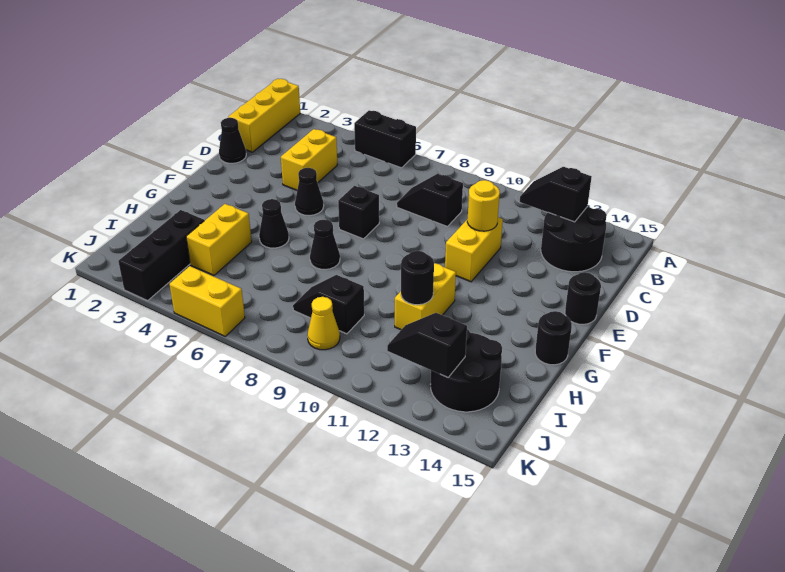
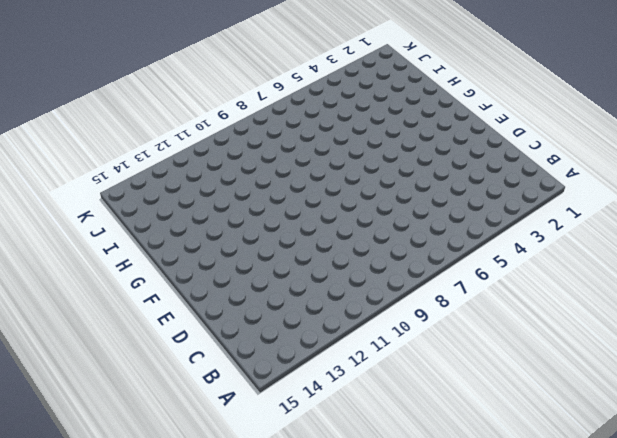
none -> yellow 1x3 brick [228,79,300,152]
none -> black 1x2 brick [354,110,416,168]
none -> black 2x2 round brick [541,207,607,272]

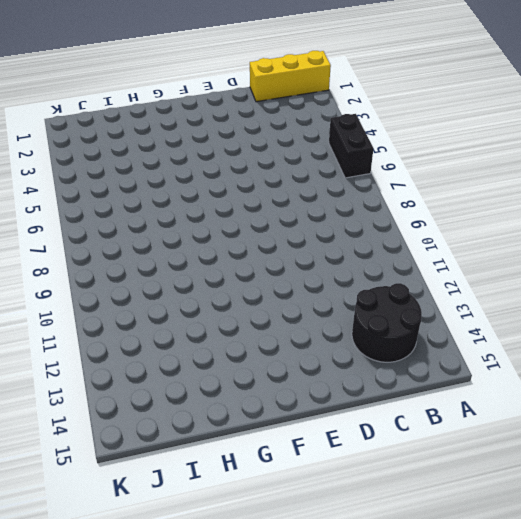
none -> yellow 1x2 brick [281,129,337,190]
none -> black 1x2 slope [397,174,463,227]
none -> black 1x1 cone [219,118,246,163]

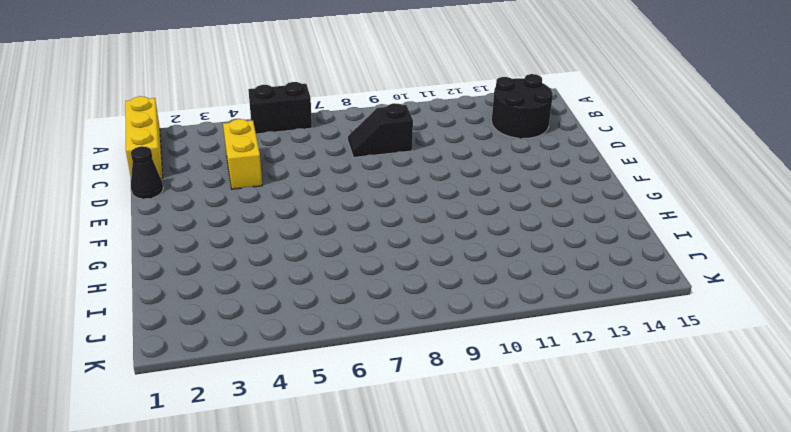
none -> yellow 1x2 brick [445,217,503,282]
none -> black 1x1 cone [295,168,324,216]
none -> black 1x1 brick [338,186,379,239]

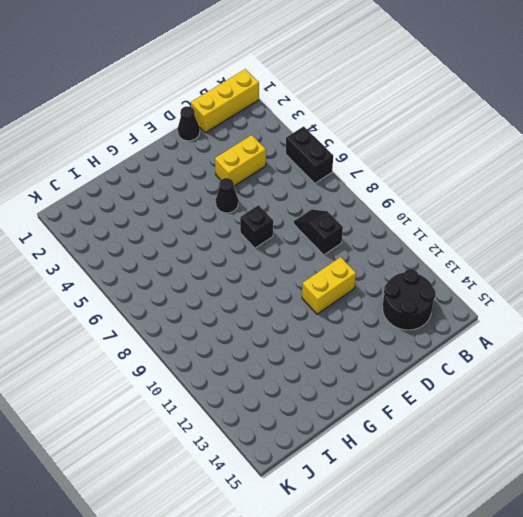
none -> black 1x1 round brick [565,272,601,324]
none -> black 1x1 cone [259,199,289,248]
none -> black 1x1 cone [310,220,340,270]

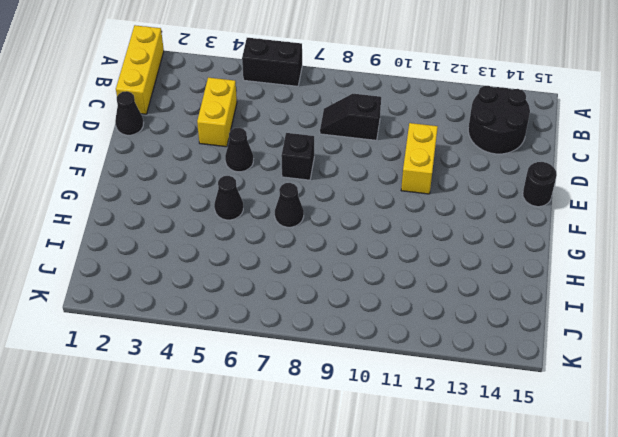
none -> yellow 1x2 brick [395,263,456,330]
none -> black 1x1 round brick [535,311,572,365]
none -> yellow 1x2 brick [186,204,252,275]

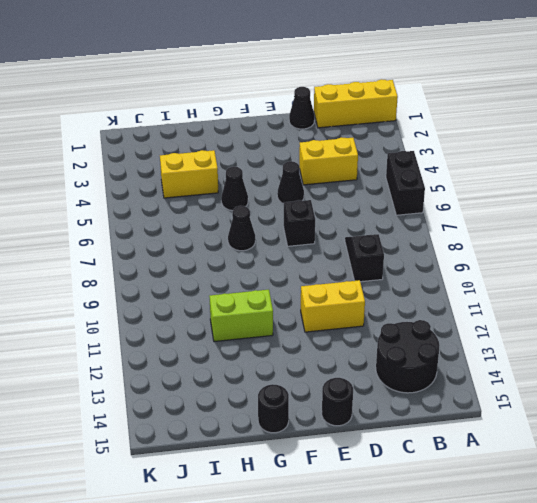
lime 1x2 brick [209,290,273,342] -> yellow 1x2 brick [395,263,456,330]
none -> black 1x3 brick [118,210,204,301]
none -> black 1x2 slope [293,275,364,334]
none -> black 2x2 round brick [430,329,502,412]

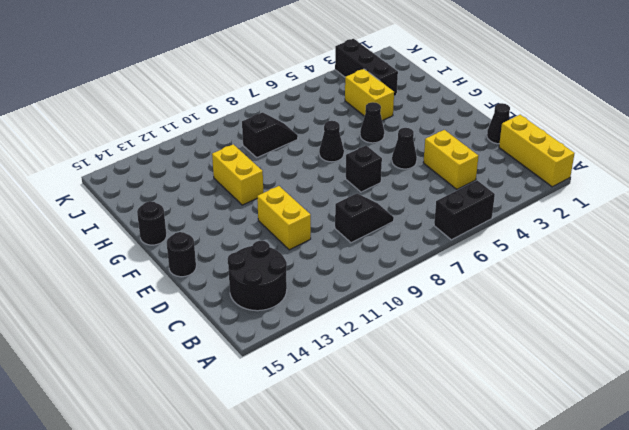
none -> black 2x2 round brick [430,329,502,412]
none -> yellow 1x1 cone [307,297,340,350]
none -> yellow 1x2 brick [170,266,245,336]

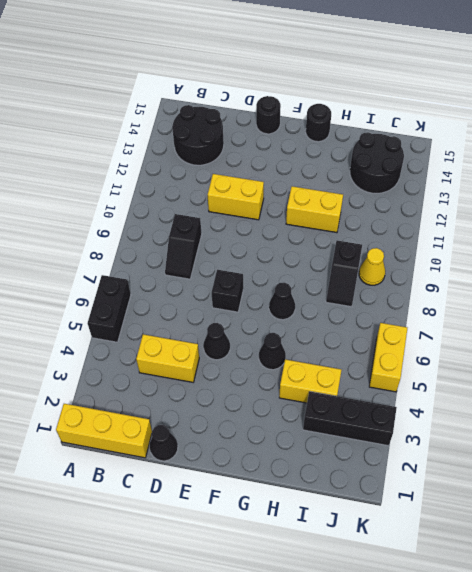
none -> black 1x2 slope [520,167,592,222]
none -> yellow 1x1 round brick [467,180,500,231]
none -> black 1x1 round brick [401,251,434,305]

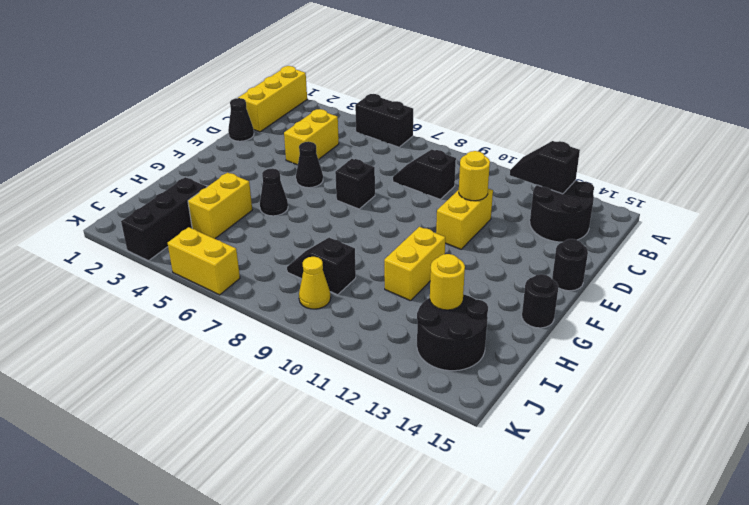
yellow 1x1 round brick [430,254,465,310] -> none
none -> black 1x1 cone [310,220,340,270]
none -> black 1x1 round brick [401,251,434,305]
none -> black 1x2 slope [387,313,467,377]

